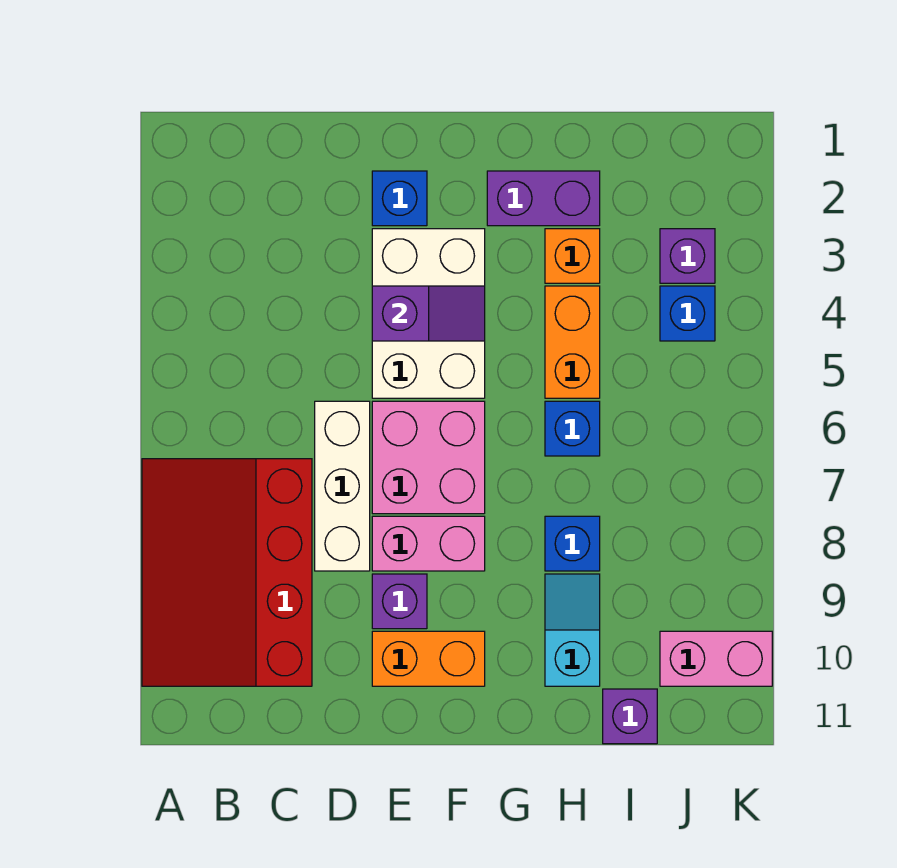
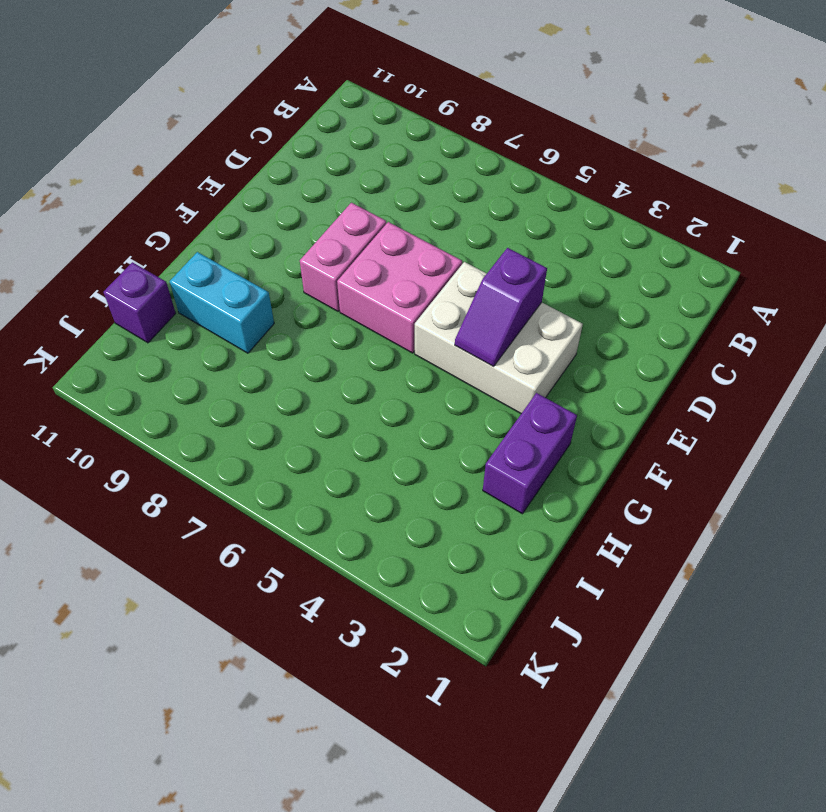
cyan 1x2 brick [170,252,274,353] -> cyan 1x2 slope [545,574,600,686]
none -> red 3x4 slope [142,459,312,686]
none -> white 1x3 brick [315,401,370,571]
none -> blue 1x1 brick [372,171,427,226]

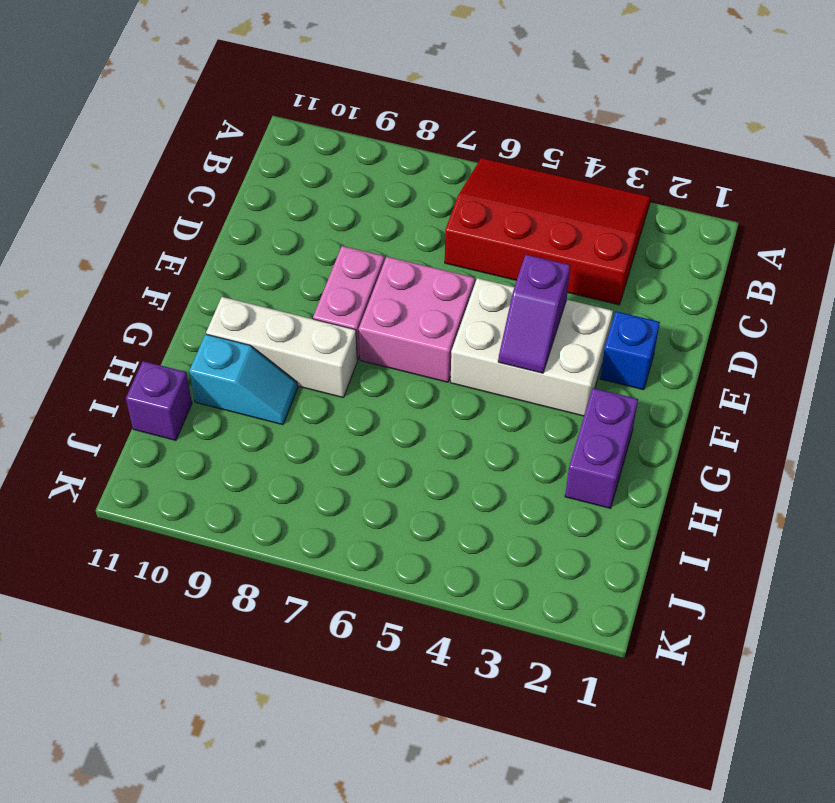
red 3x4 slope [445,158,651,305] -> red 3x4 slope moved to [142,459,312,686]
white 1x3 brick [206,297,357,398] -> white 1x3 brick moved to [315,401,370,571]
none -> purple 1x1 brick [372,574,427,629]
none -> orange 1x2 brick [372,631,485,686]
none -> orange 1x1 brick [545,229,600,283]

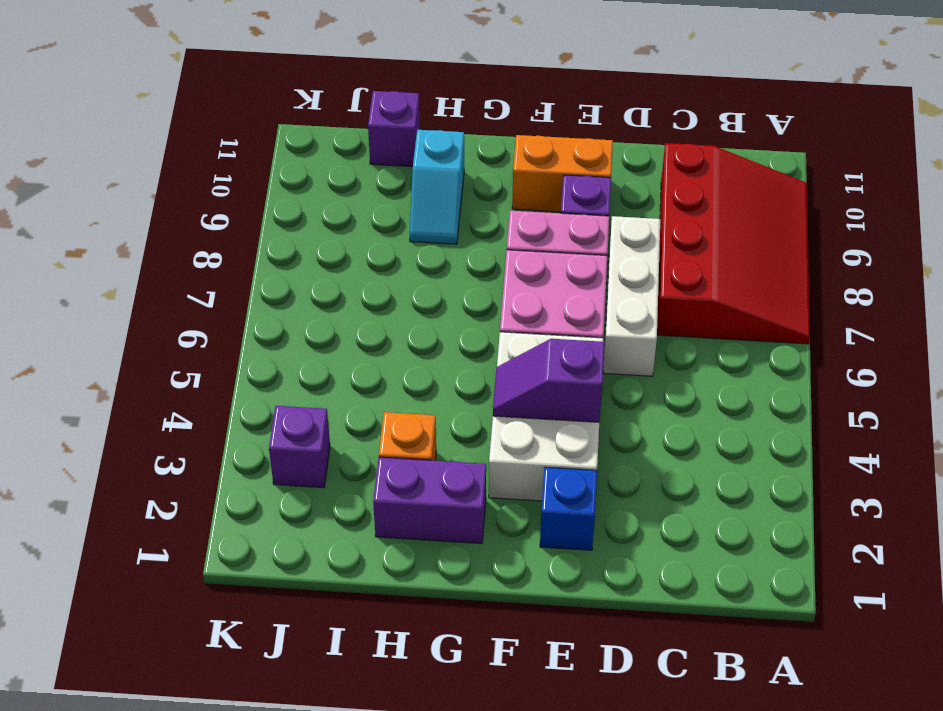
none -> orange 1x2 brick [545,286,600,398]
none -> blue 1x1 brick [545,401,600,456]
none -> blue 1x1 brick [545,516,600,571]

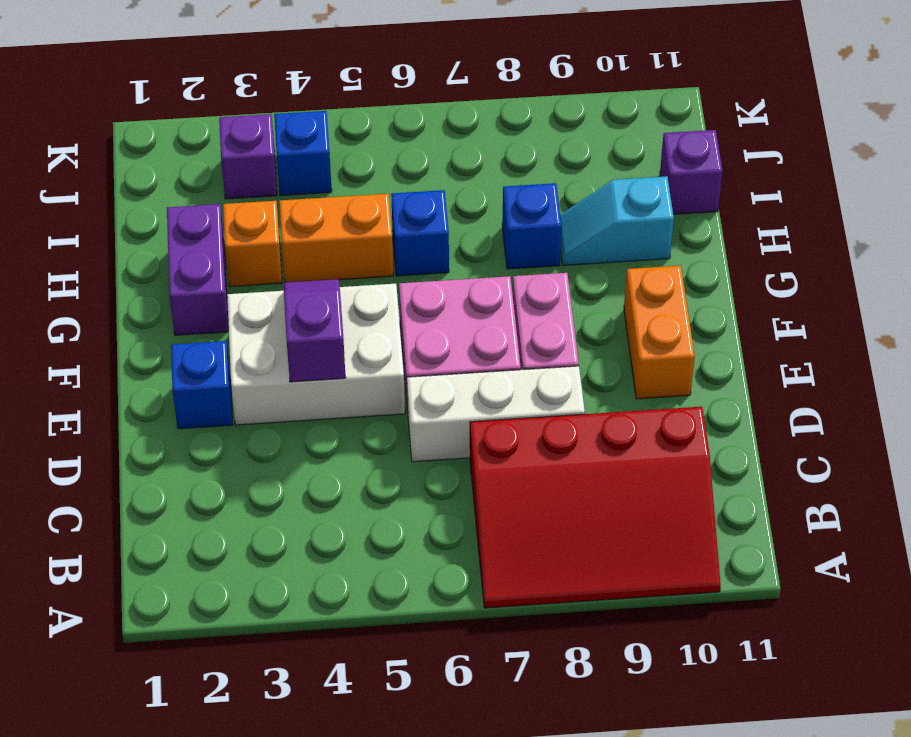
none -> purple 1x1 brick [372,574,427,629]
none -> pink 1x2 brick [660,631,772,686]

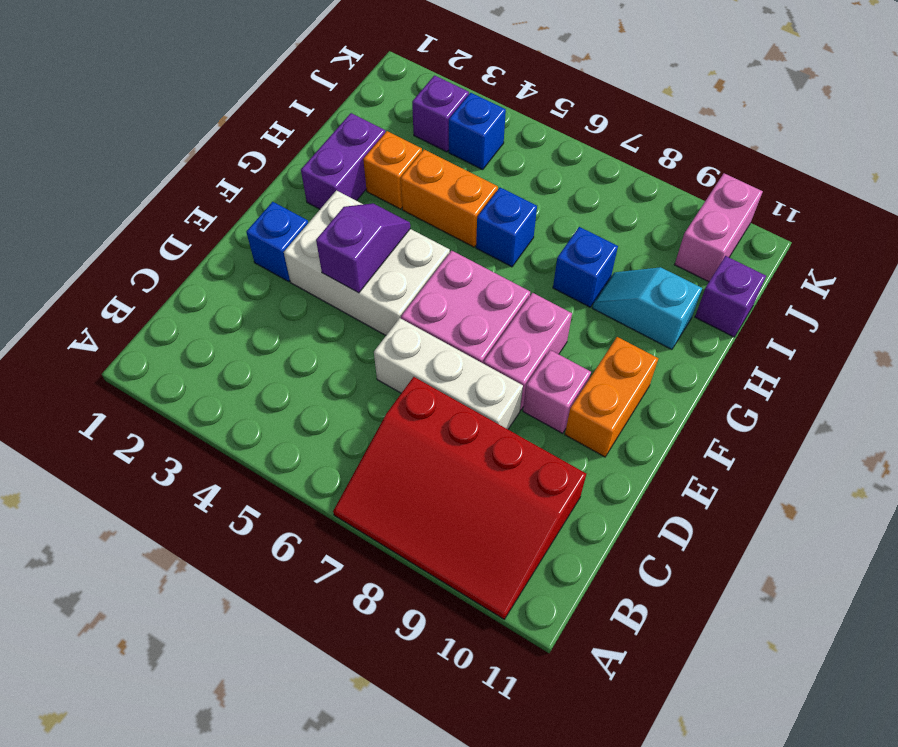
pink 1x1 brick [523,350,591,433] -> purple 1x1 brick [372,574,427,629]

